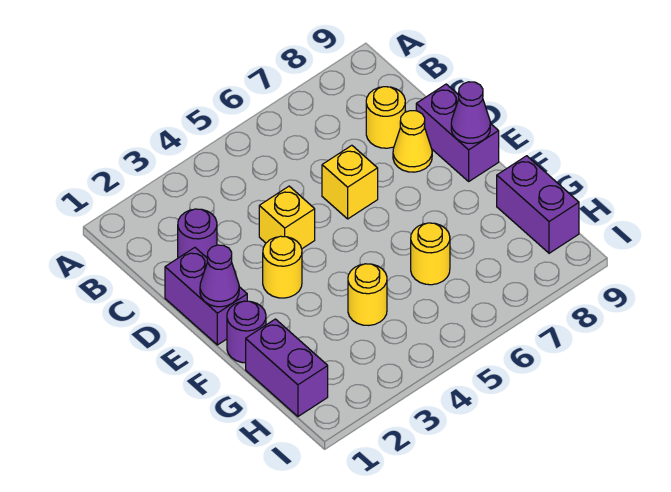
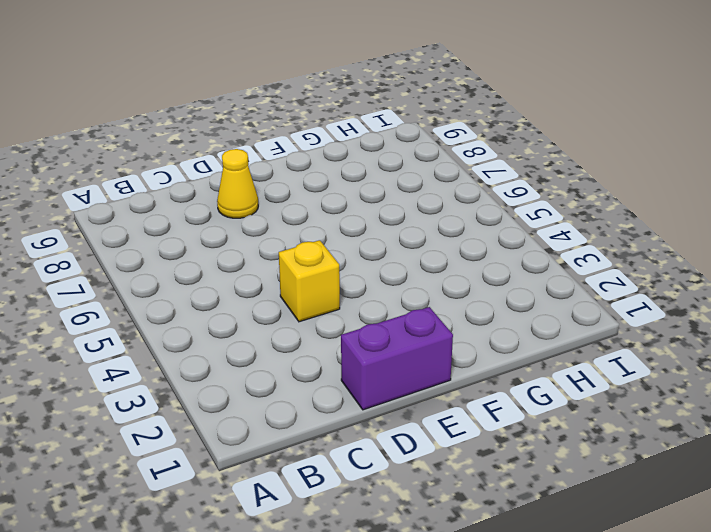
none -> purple 1x1 round brick [178,209,217,258]
none -> yellow 1x1 round brick [366,87,405,148]
none -> yellow 1x1 brick [322,145,378,219]

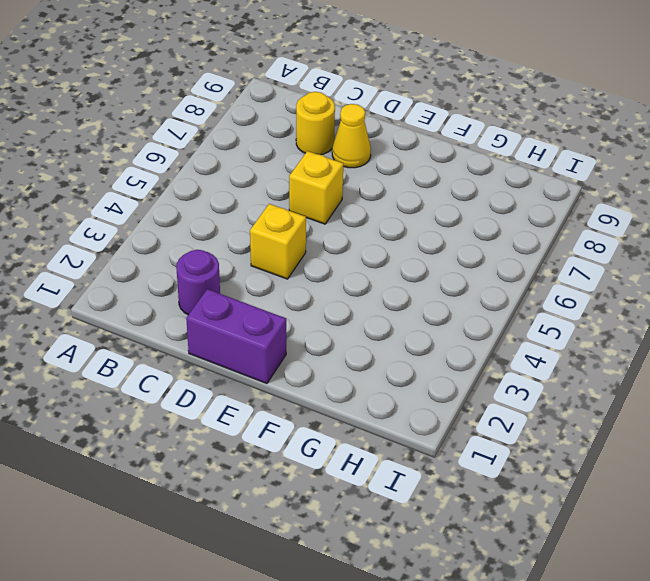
none -> purple 1x2 brick [416,84,499,181]
none -> yellow 1x1 round brick [263,236,302,298]
none -> purple 1x1 round brick [227,301,266,363]

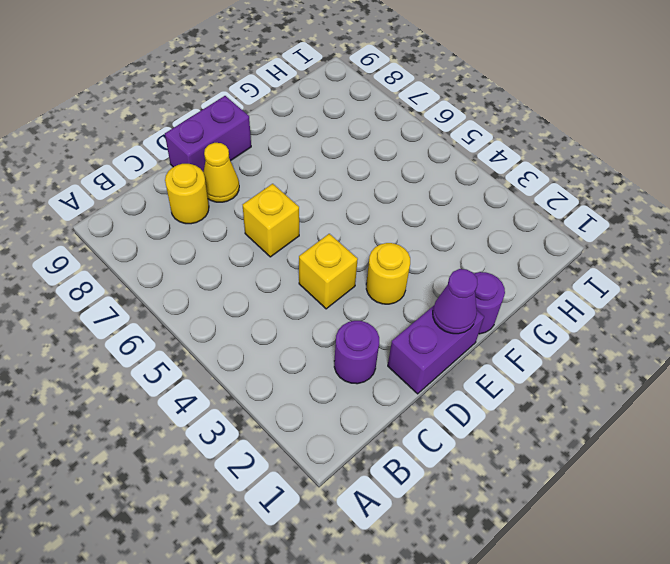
none -> purple 1x2 brick [246,319,328,416]
none -> yellow 1x1 round brick [348,264,387,325]
none -> yellow 1x1 round brick [411,223,450,285]

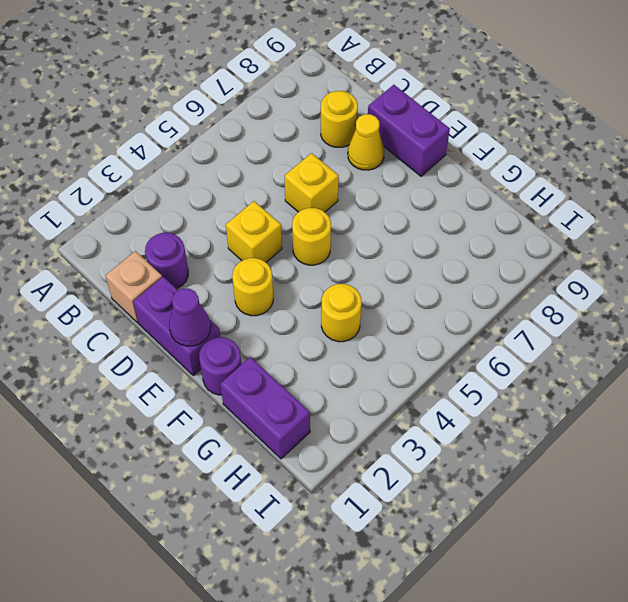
tan 1x1 brick [105,251,162,323] -> none
yellow 1x1 round brick [292,208,331,265] -> yellow 1x1 round brick moved to [411,223,450,285]
none -> purple 1x2 brick [497,156,579,253]
none -> purple 1x1 cone [451,82,490,143]

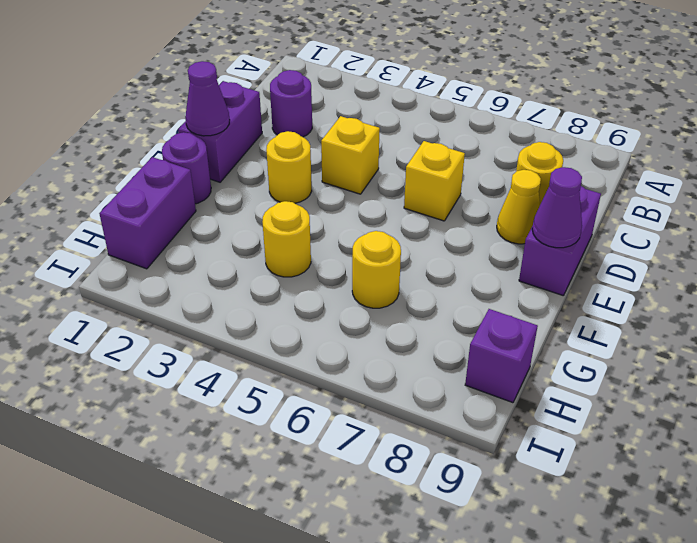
purple 1x1 brick [465,309,538,403] -> purple 1x2 brick [497,156,579,253]

